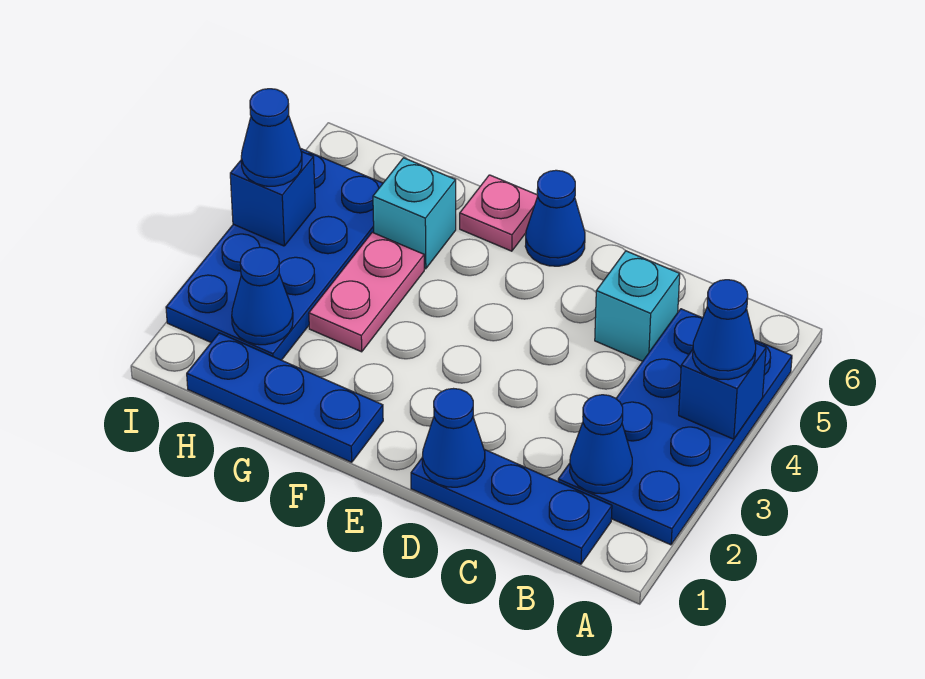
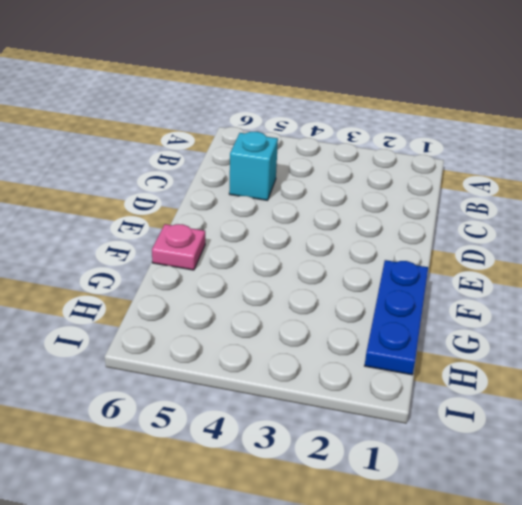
none -> blue 2x4 plate [558,309,792,545]
none -> blue 1x3 plate [411,449,612,564]
none -> blue 1x1 cone [525,170,585,266]

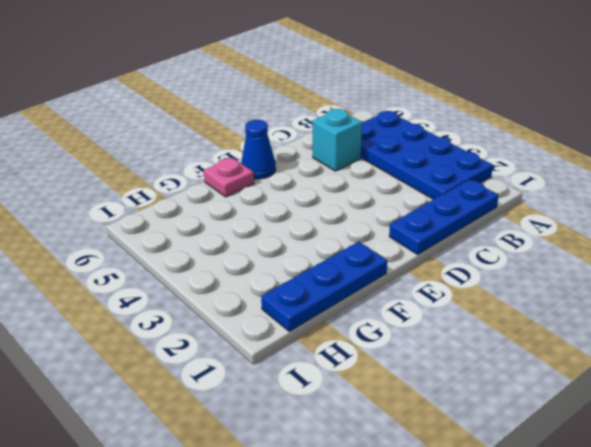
none -> pink 1x2 plate [309,232,424,352]
none -> cyan 1x1 brick [373,158,456,269]
none -> blue 2x4 plate [166,149,383,360]

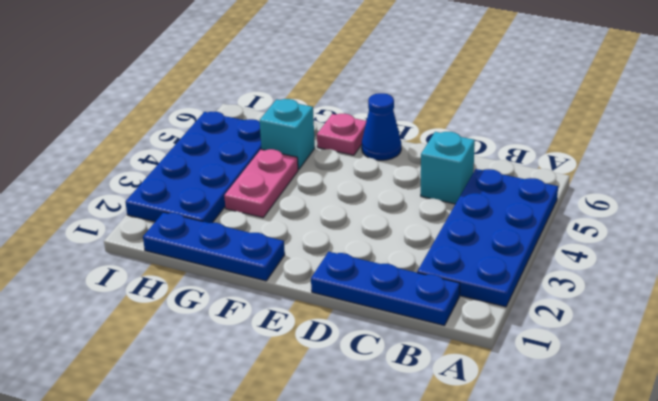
none -> blue 1x1 brick [679,343,766,439]
none -> blue 1x1 cone [570,395,632,494]
none -> blue 1x1 cone [422,389,485,487]

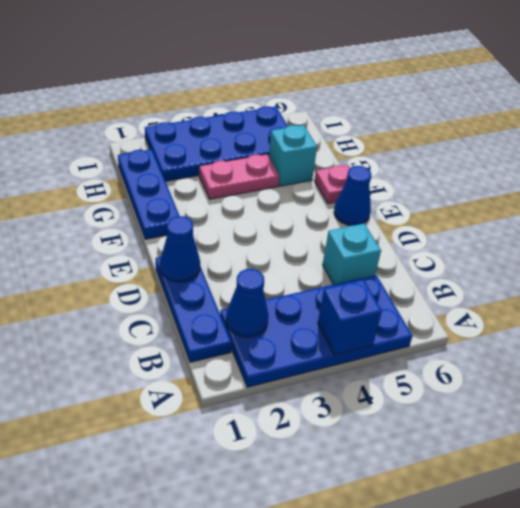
none -> blue 1x1 cone [232,247,293,345]
none -> blue 1x1 brick [230,152,315,246]
none -> blue 1x1 cone [693,280,756,380]

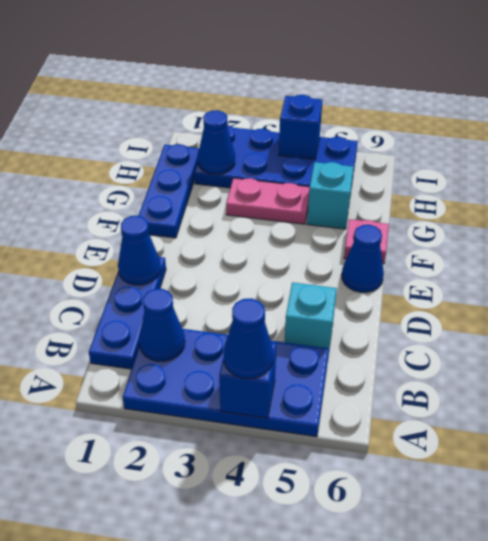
none -> blue 1x1 cone [241,89,302,186]

